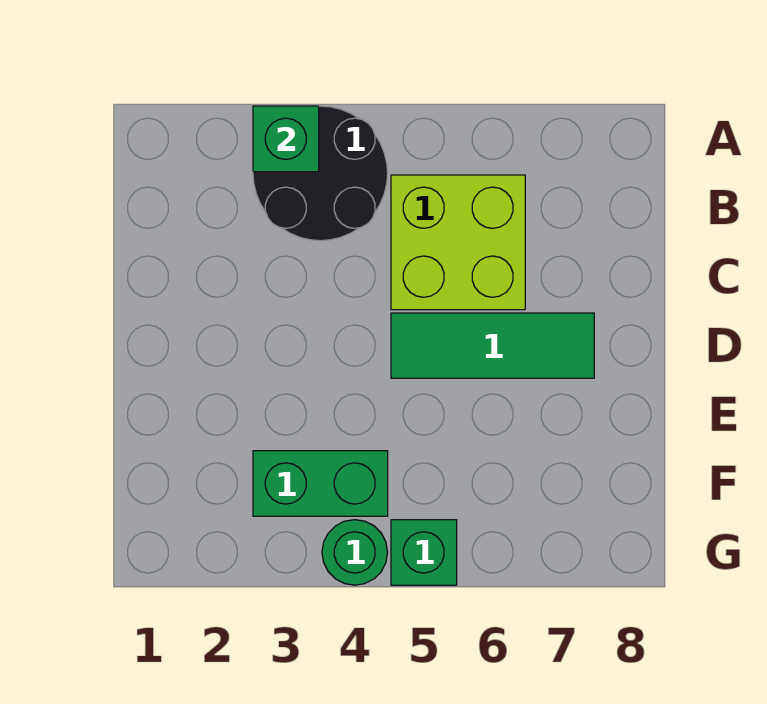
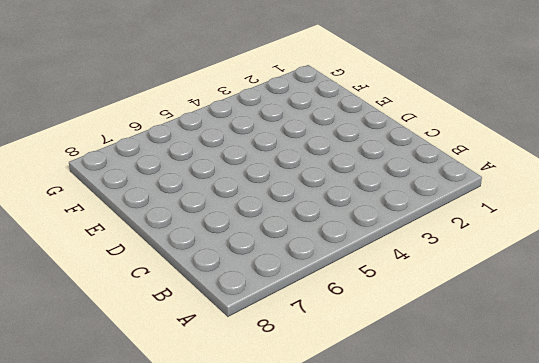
none -> black 2x2 round brick [253,106,388,241]
none -> lime 2x2 brick [391,175,525,310]

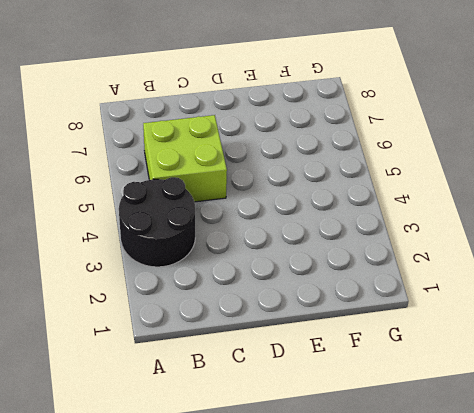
none -> green 1x3 tile [391,313,594,378]
none -> green 1x2 brick [253,451,388,516]

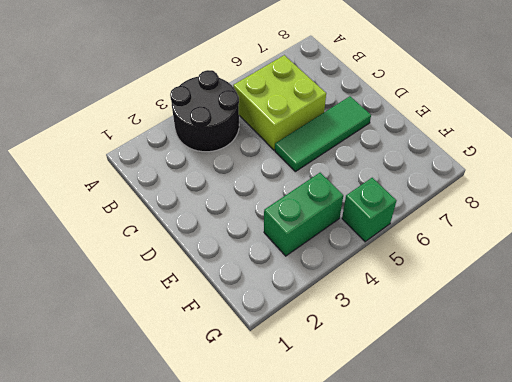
none -> green 1x1 round brick [322,520,388,585]
none -> green 1x1 brick [253,106,319,172]

